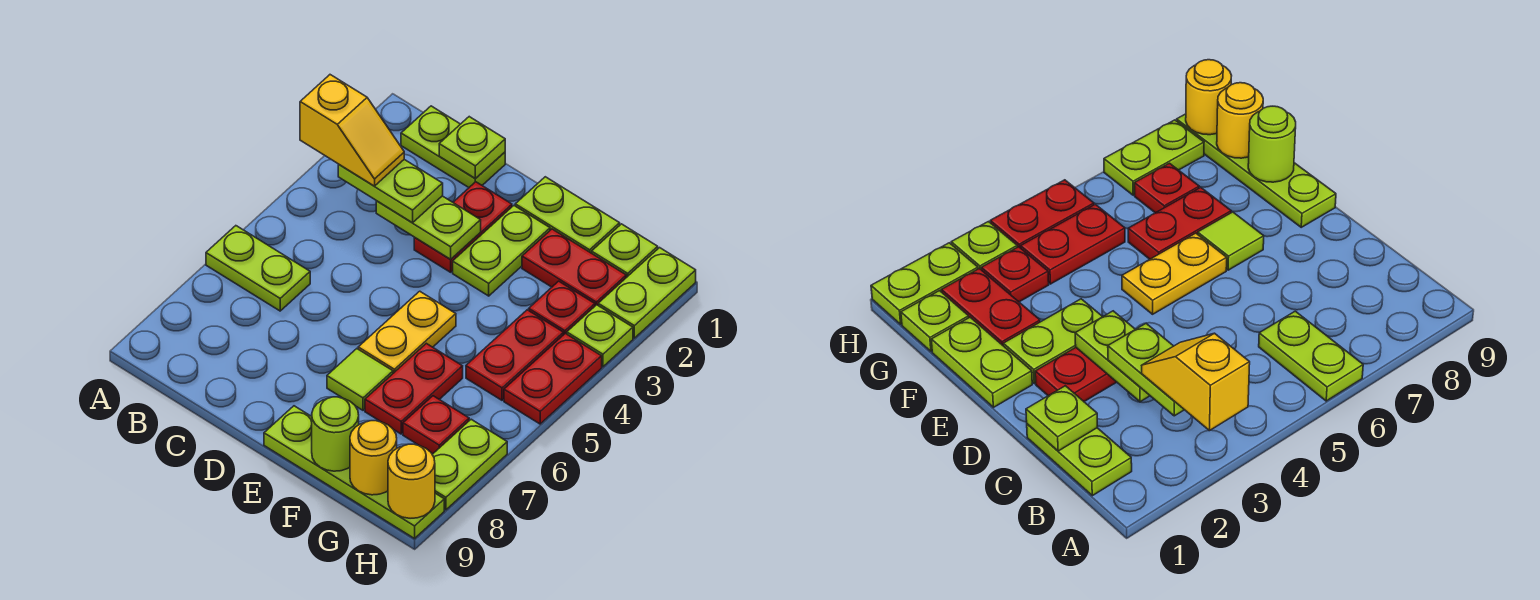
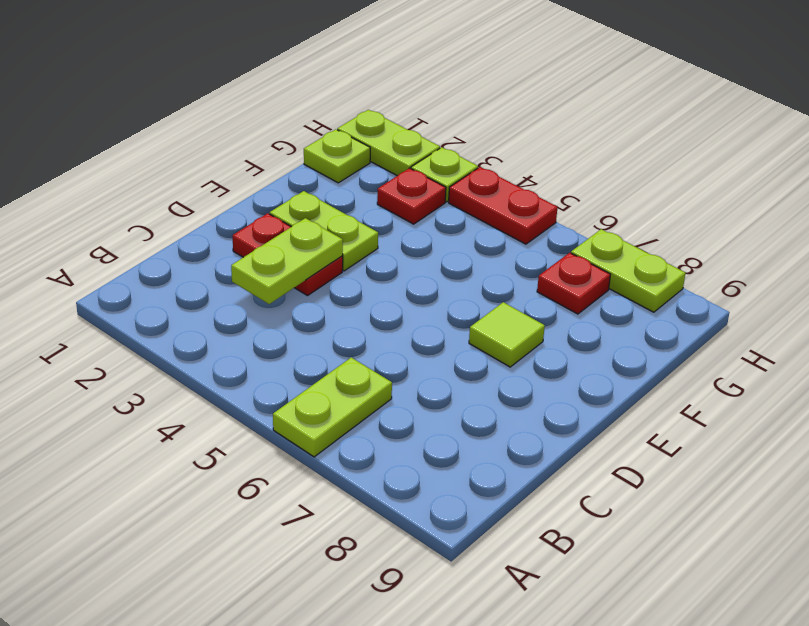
none -> lime 1x2 plate [401,106,505,187]
none -> lime 1x2 plate [515,177,620,253]
none -> yellow 1x2 plate [358,291,456,373]

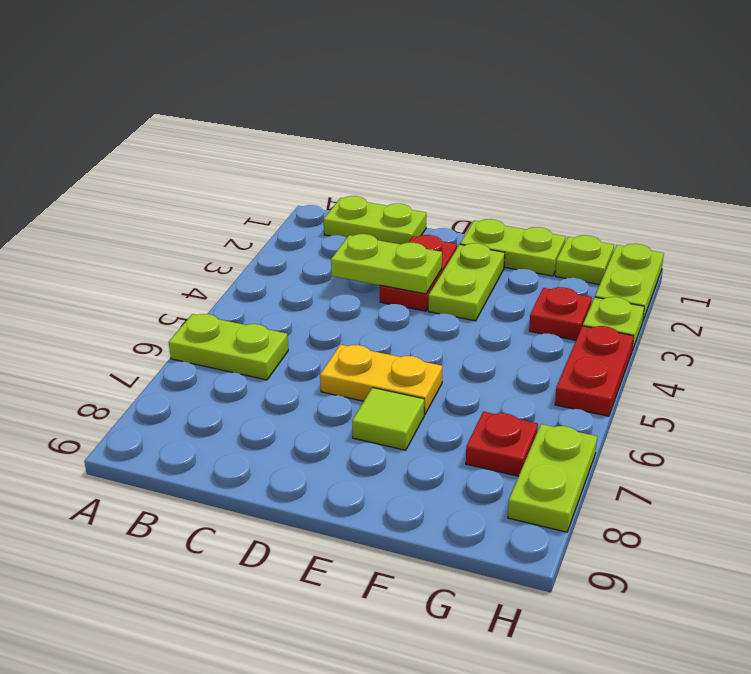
yellow 1x2 plate [320,345,442,415] -> yellow 1x2 plate turned to [358,291,456,373]
none -> lime 1x4 plate [264,406,444,539]
none -> red 1x2 plate [522,229,626,306]
none -> red 1x2 plate [365,343,463,434]

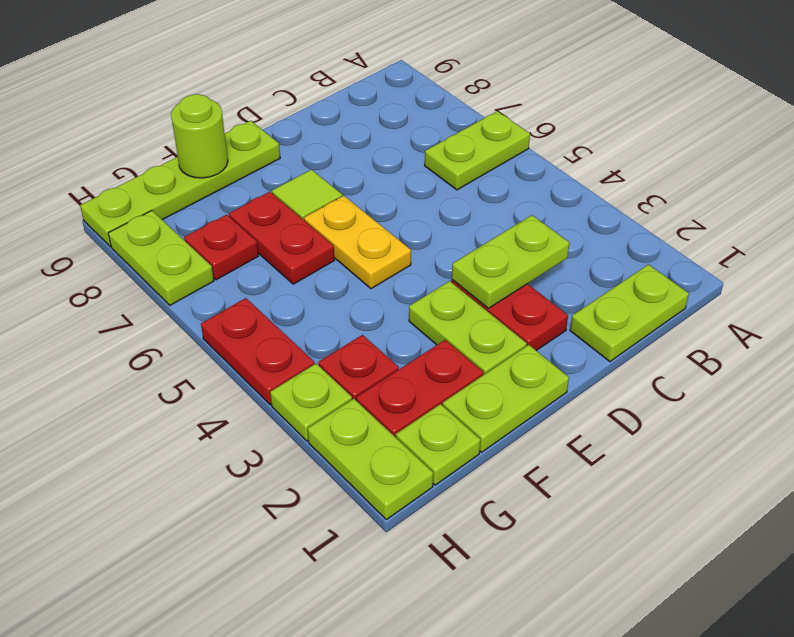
none -> red 1x2 plate [466,310,563,400]
none -> lime 1x1 plate [439,117,505,179]
none -> yellow 1x1 round brick [350,421,397,495]

